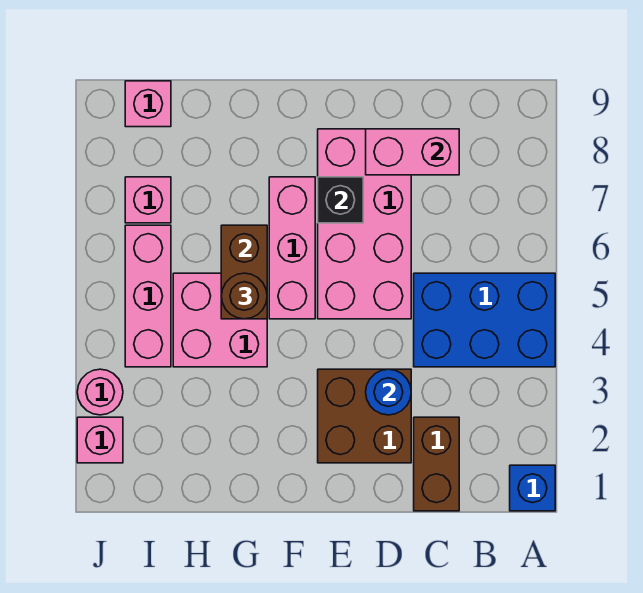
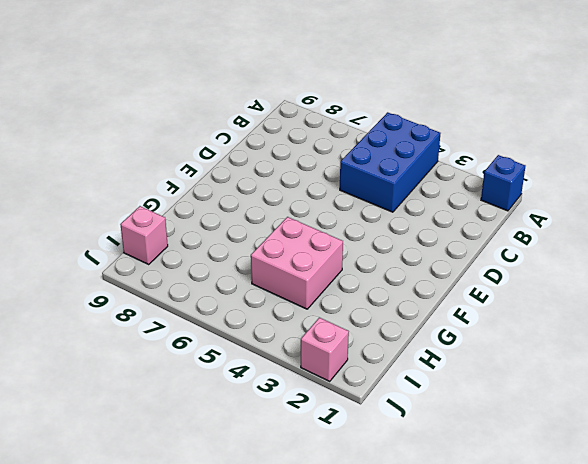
none -> brown 1x2 brick [414,417,459,511]
none -> brown 2x2 brick [318,369,411,463]
none -> pink 2x4 brick [318,129,411,319]

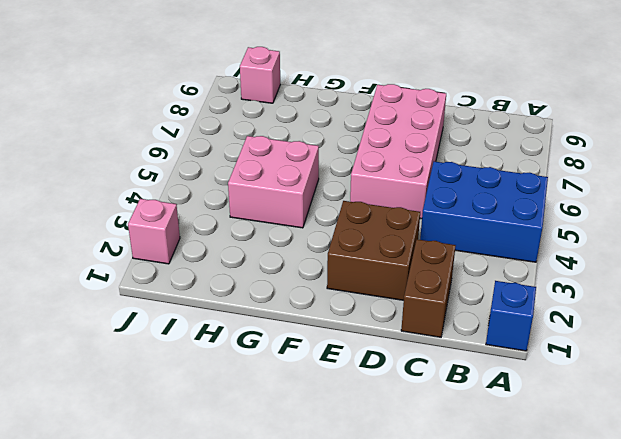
none -> pink 1x3 brick [269,177,315,319]
none -> pink 1x3 brick [125,225,171,367]
none -> pink 1x1 brick [125,177,171,223]

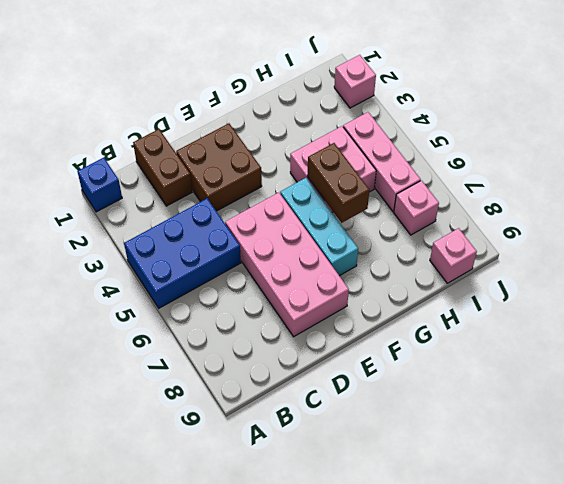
cyan 1x3 brick [280,178,358,276] -> pink 1x3 brick [269,177,315,319]
none -> pink 1x1 round brick [77,369,123,415]
none -> pink 1x2 brick [366,129,459,175]
none -> blue 1x1 round brick [366,369,411,415]

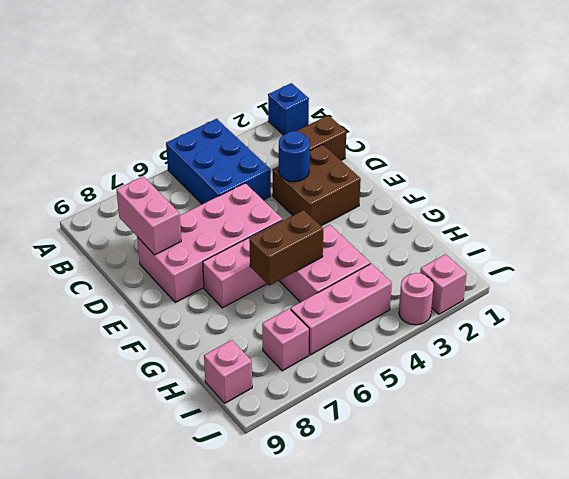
none -> black 1x1 brick [318,177,363,223]
none -> brown 1x1 round brick [221,273,267,319]

